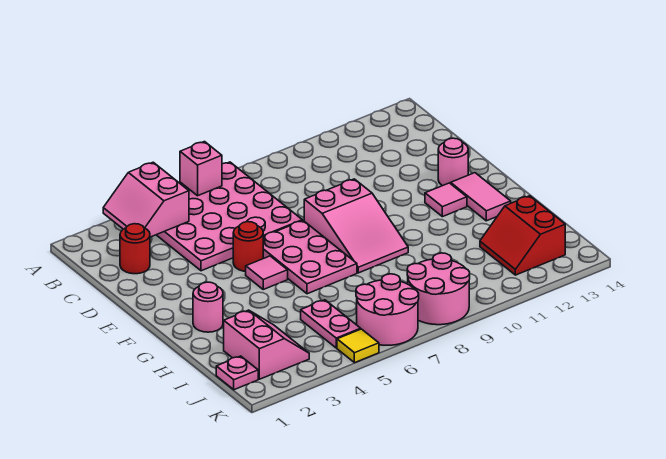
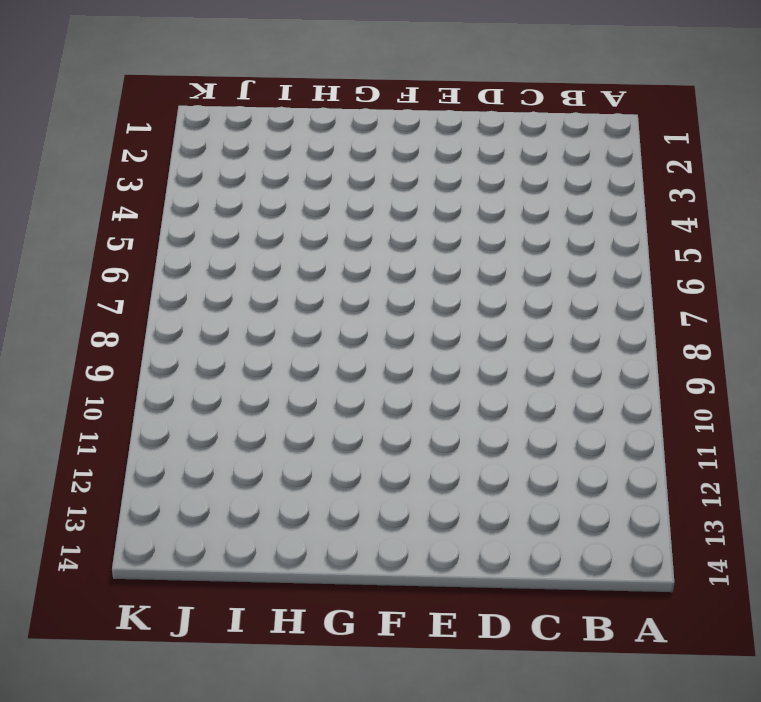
none -> pink 4x4 plate [157,162,302,271]
none -> red 1x1 round brick [120,224,150,274]
none -> red 1x1 round brick [233,222,263,271]

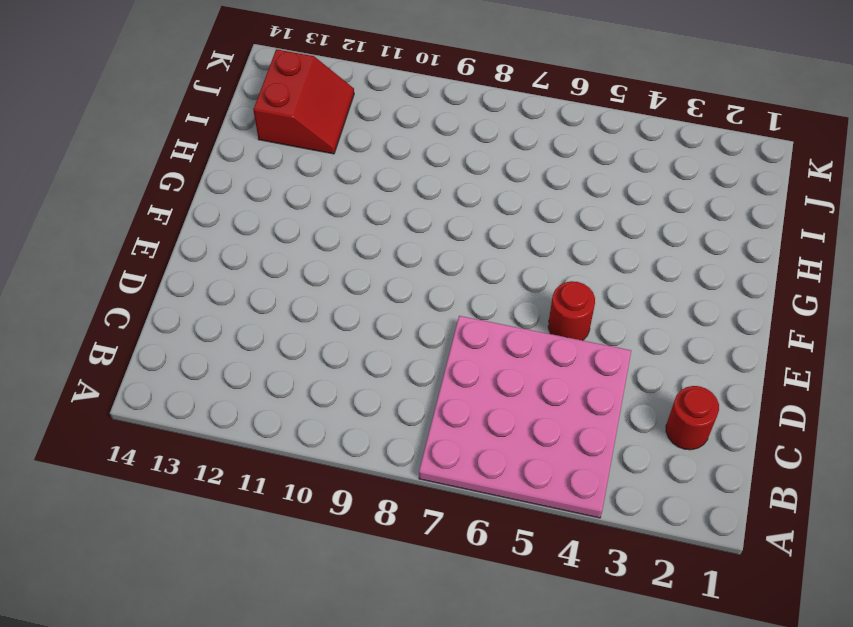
none -> pink 2x3 plate [263,221,357,294]
none -> pink 2x3 slope [304,179,408,273]
none -> pink 1x1 round brick [438,138,468,186]

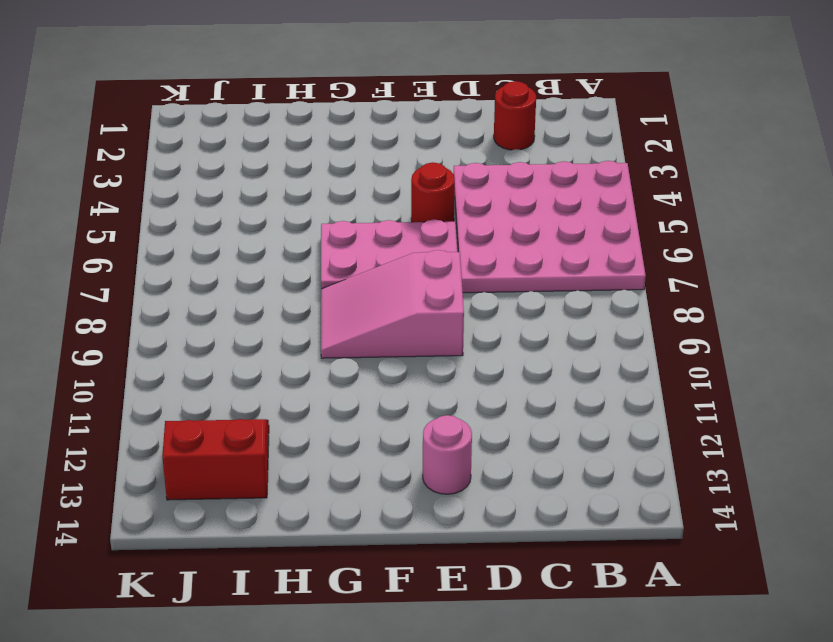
none -> pink 1x1 tile [246,256,288,289]
none -> pink 1x1 tile [425,183,467,217]
none -> pink 1x2 tile [451,173,511,221]

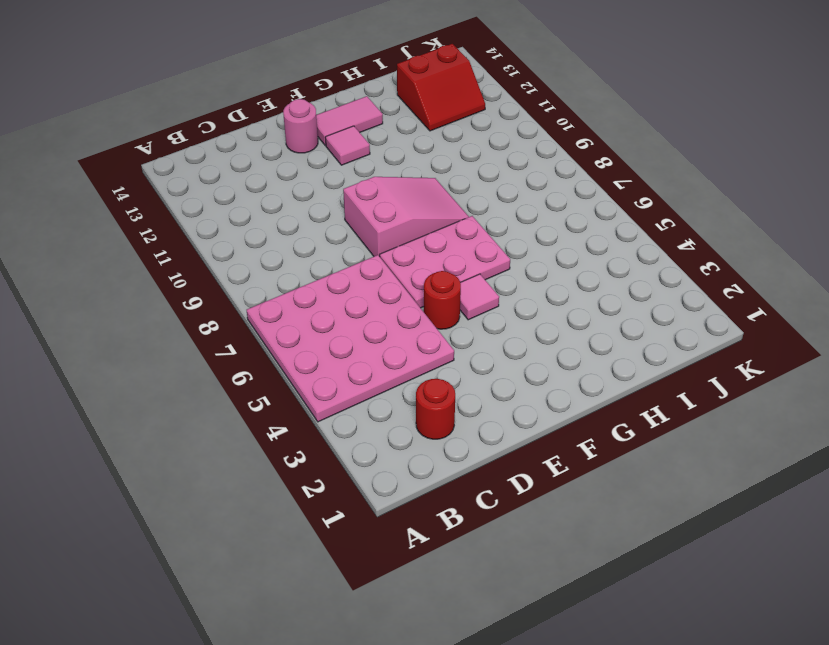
none -> pink 1x1 round brick [193,282,223,332]
none -> pink 2x2 slope [224,310,309,379]
none -> pink 1x2 plate [301,300,361,348]

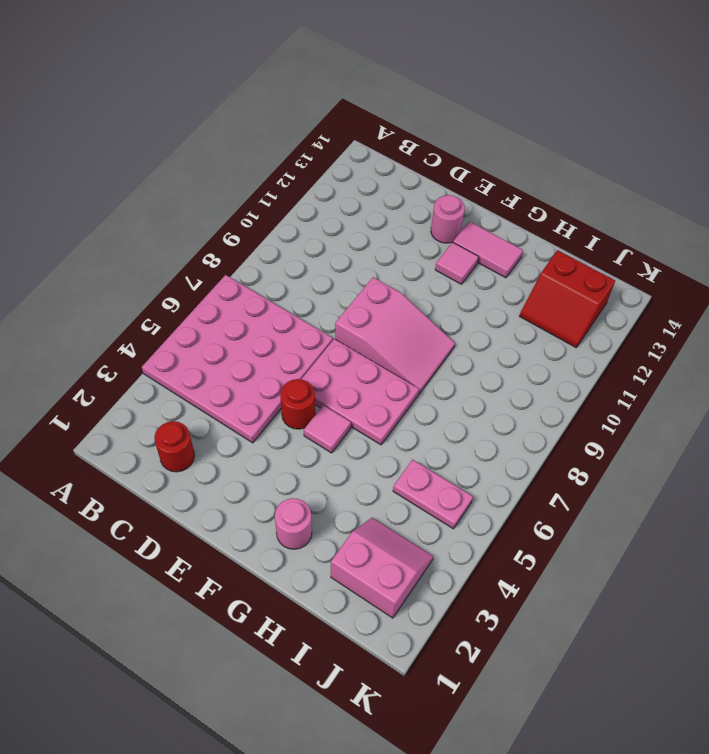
none -> pink 1x1 plate [216,356,258,390]
none -> pink 2x2 round brick [356,274,419,345]
none -> pink 2x2 round brick [407,253,470,325]

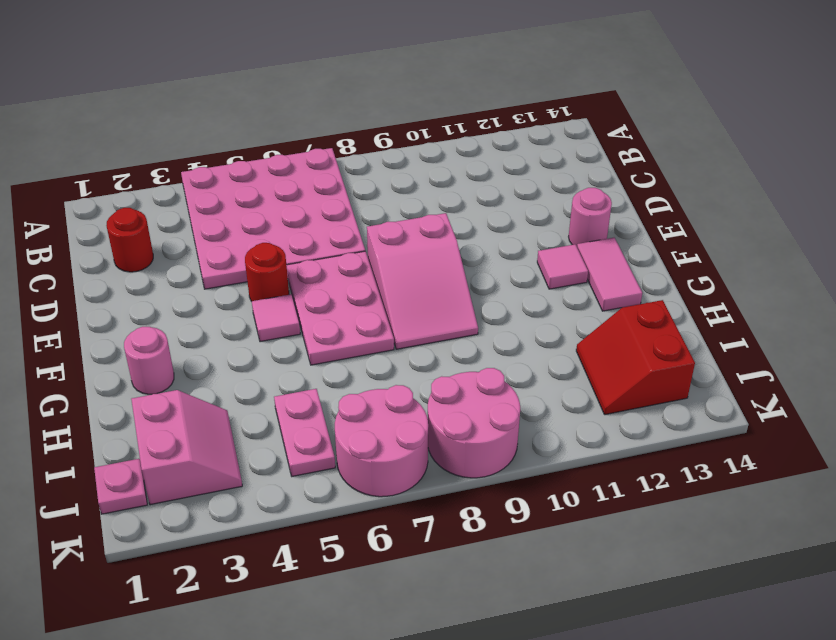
none -> yellow 1x1 tile [337,329,379,363]
none -> pink 2x2 slope [103,162,189,237]
none -> pink 1x1 brick [180,142,222,196]

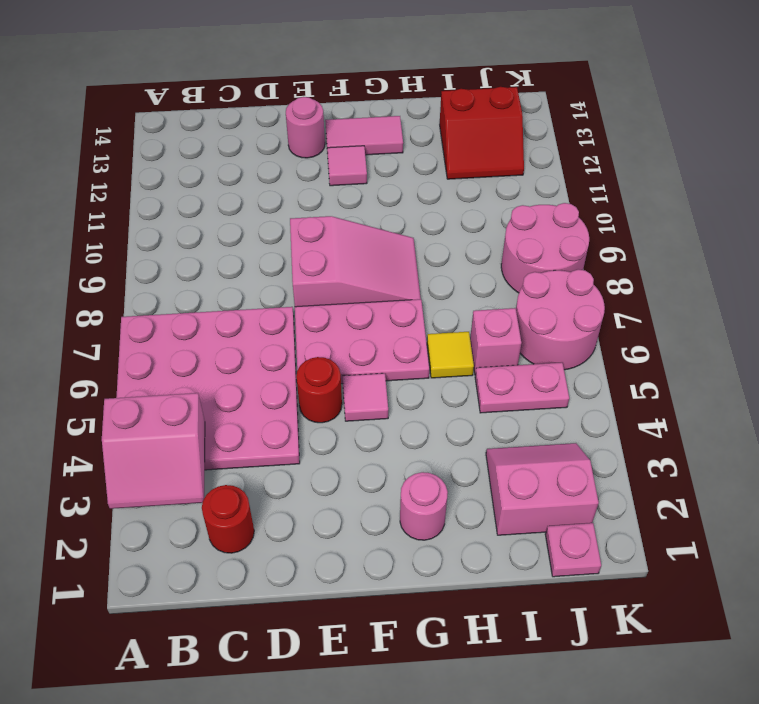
yellow 1x1 tile [427,332,474,378] -> yellow 1x1 tile moved to [337,329,379,363]
pink 1x1 brick [470,308,522,374] -> pink 1x1 brick moved to [180,142,222,196]

